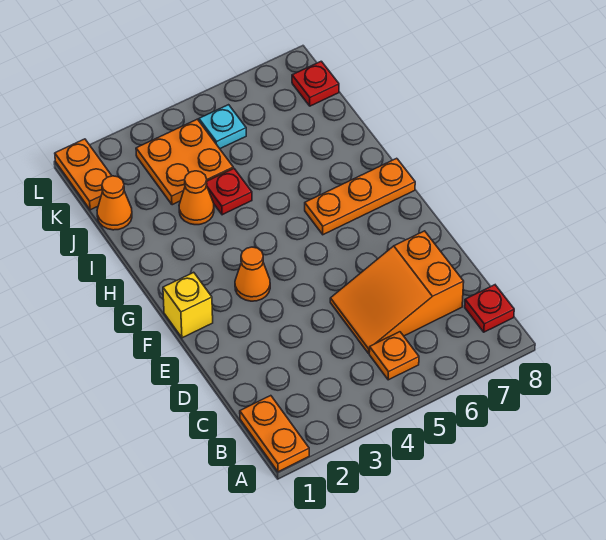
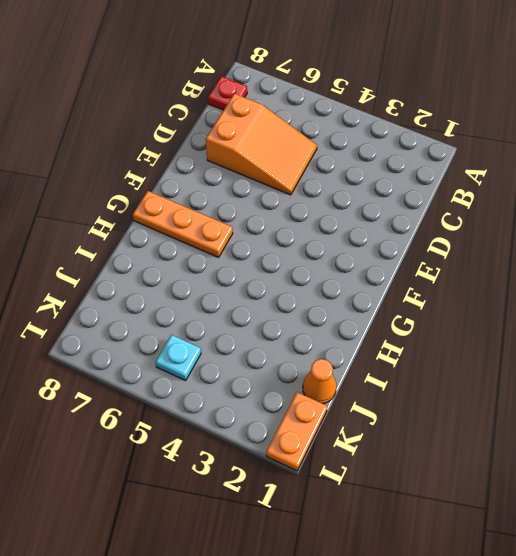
none -> orange 1x2 plate [240,396,309,472]
none -> orange 1x1 plate [369,332,419,380]
none -> yellow 1x1 brick [163,272,213,338]

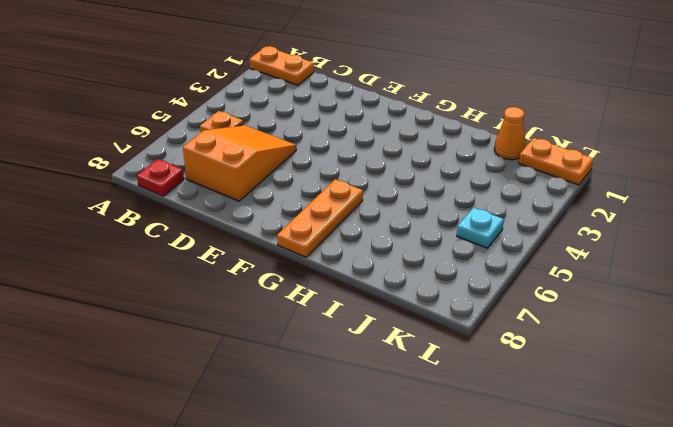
none -> yellow 1x1 brick [163,272,213,338]
none -> orange 1x1 cone [235,247,270,301]
none -> orange 1x1 cone [179,171,214,225]

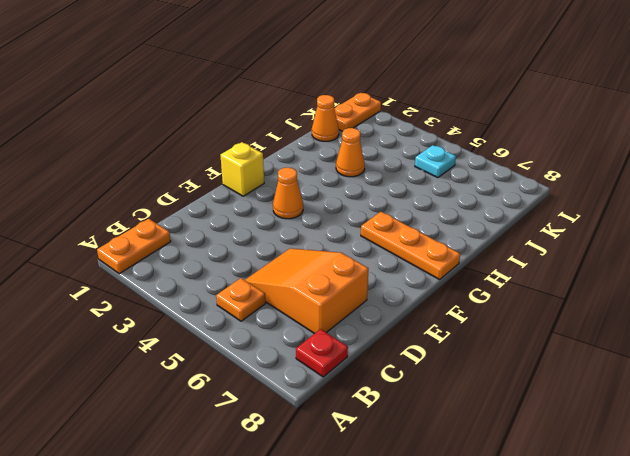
none -> red 1x1 plate [207,168,252,215]
none -> orange 2x2 plate [136,119,233,205]
none -> red 1x1 plate [292,61,339,106]

